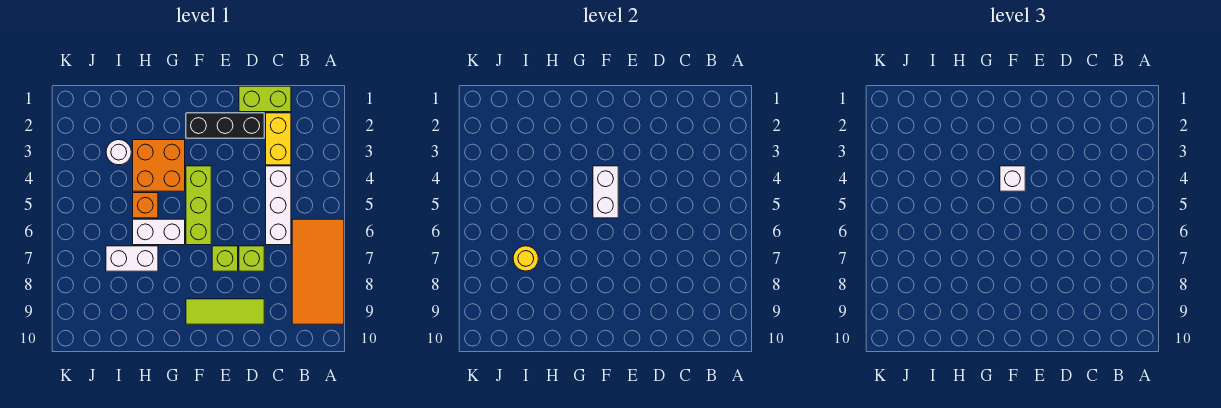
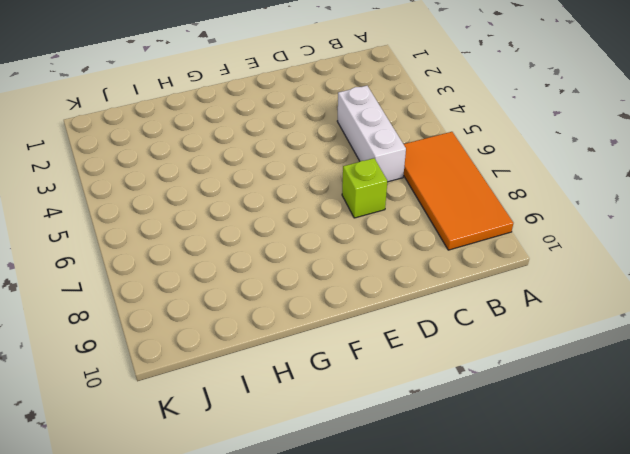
none -> lime 1x2 brick [239,86,291,112]
none -> yellow 1x2 brick [266,113,291,165]
none -> black 1x3 brick [186,113,264,138]

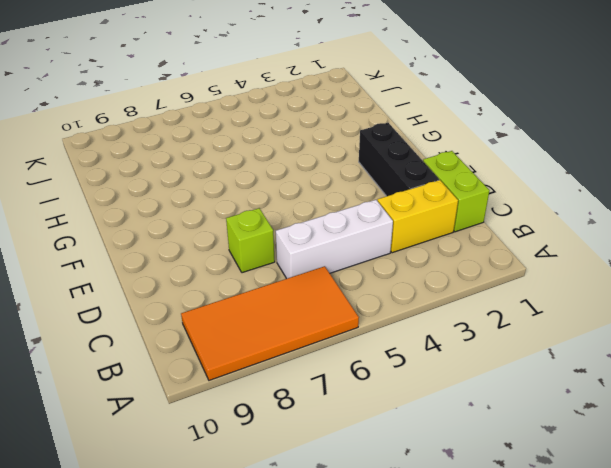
none -> lime 1x3 tile [186,299,264,324]
none -> lime 1x1 brick [212,246,238,271]
none -> lime 1x3 brick [186,166,211,245]

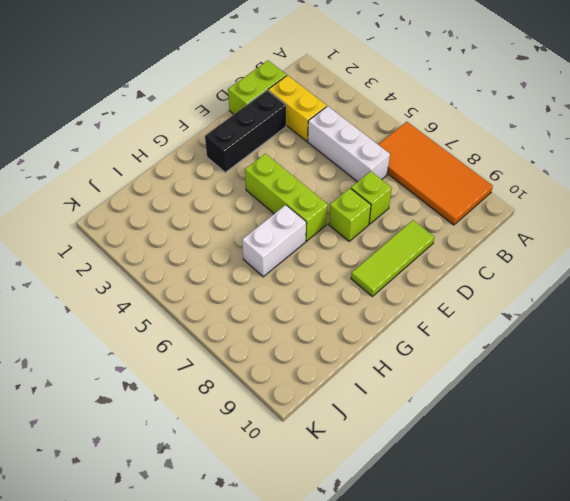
none -> orange 2x2 brick [133,140,185,191]
none -> orange 1x1 brick [133,193,158,218]
none -> white 1x2 brick [106,246,158,271]

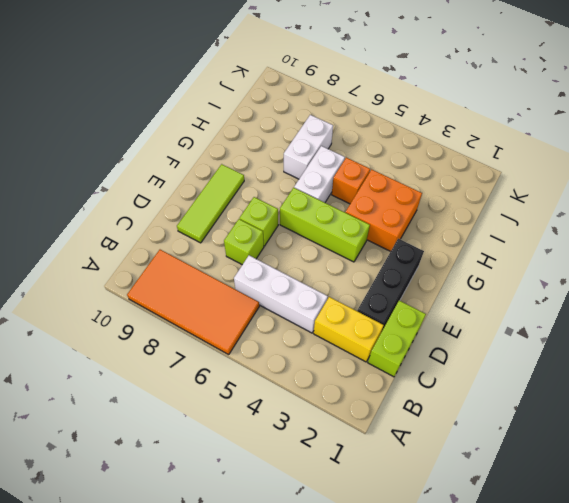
none -> white 1x1 round brick [106,140,131,165]
none -> white 1x2 brick [593,166,618,218]
none -> yellow 1x1 round brick [513,246,538,271]

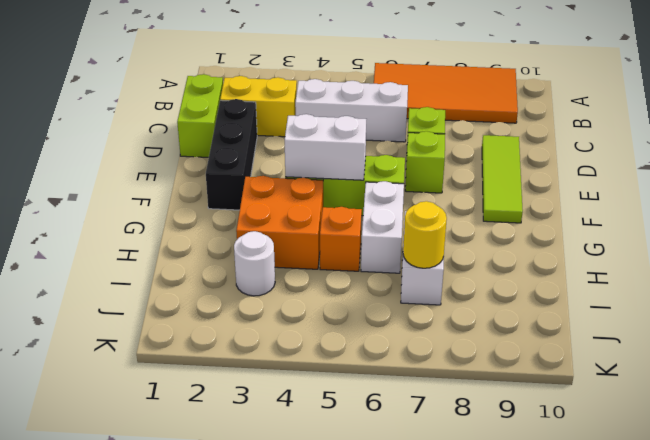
none -> white 1x1 brick [1000,166,1025,191]

